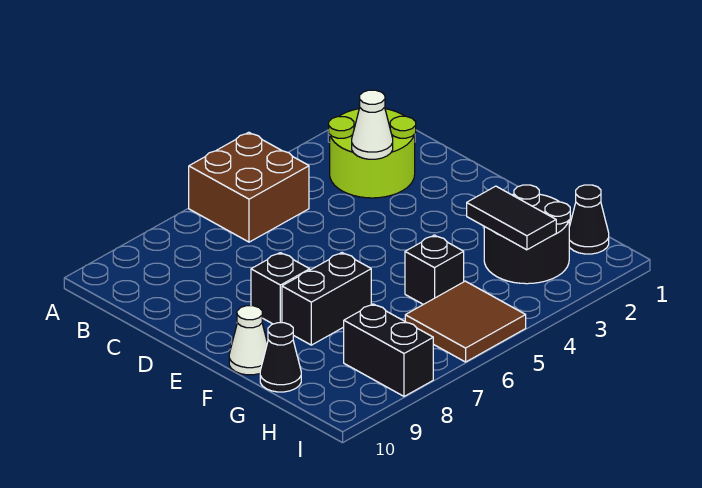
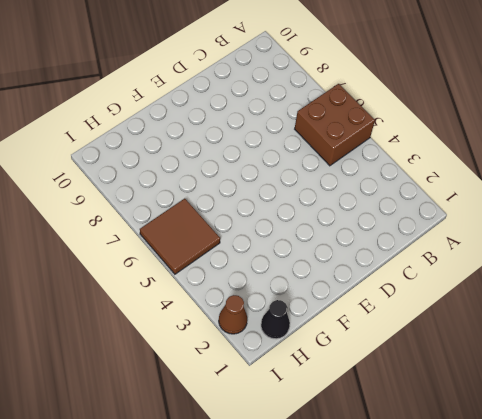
brown 1x1 cone [219,295,247,334] -> none
none -> lime 2x2 round brick [329,105,416,198]
none -> black 1x1 brick [251,253,310,324]
none -> black 1x2 brick [282,253,371,345]

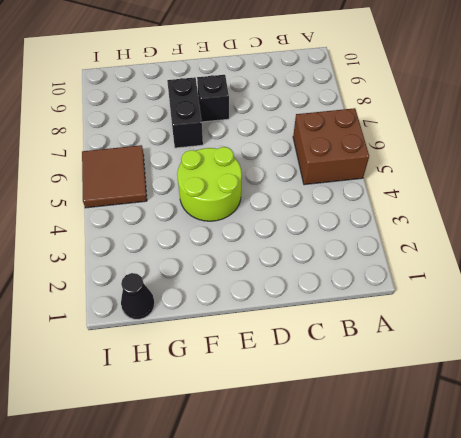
lime 2x2 round brick [177,147,242,221] -> lime 2x2 round brick moved to [329,105,416,198]
none -> white 1x1 cone [229,306,267,375]
none -> black 2x2 round brick [484,185,570,284]
none -> black 1x1 brick [405,235,464,305]

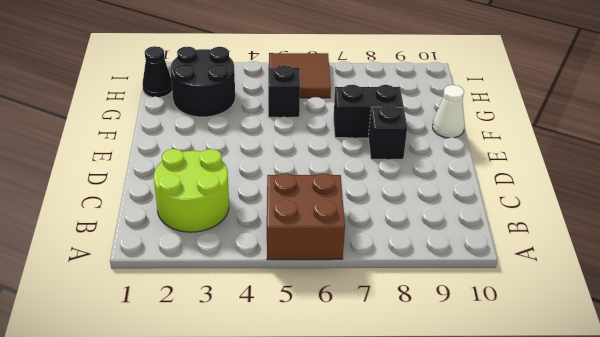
none -> black 1x1 cone [260,323,301,392]
none -> black 1x2 brick [344,304,433,396]
none -> white 1x1 cone [352,90,393,159]

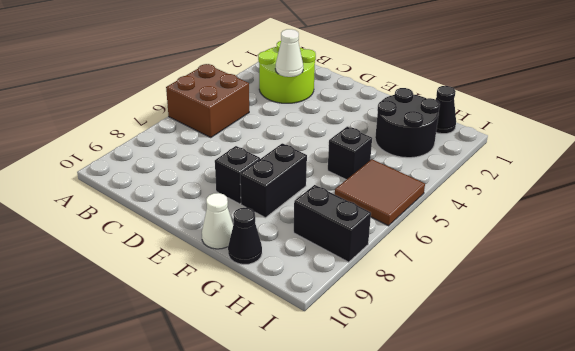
none -> black 1x2 tile [467,186,556,250]

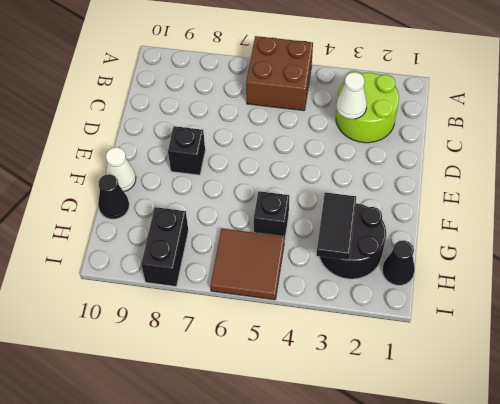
none -> black 1x2 brick [282,253,371,345]

